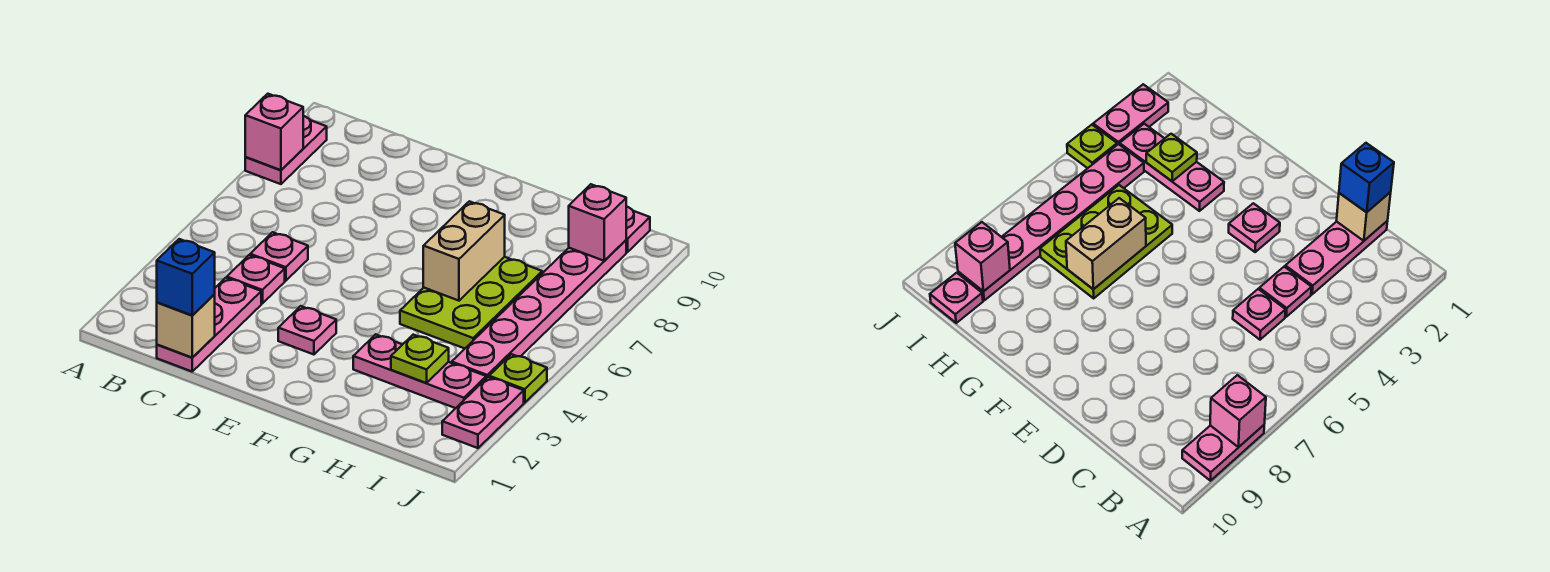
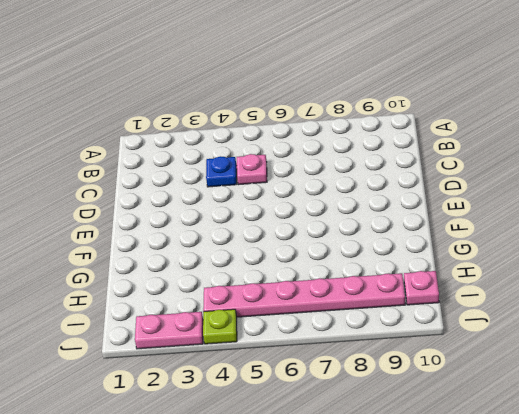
blue 1x1 plate [206,156,237,187] -> pink 1x1 plate [227,255,285,304]
none -> pink 1x2 plate [245,116,327,184]
none -> pink 1x3 plate [157,278,261,371]
none -> pink 1x1 plate [278,306,336,355]

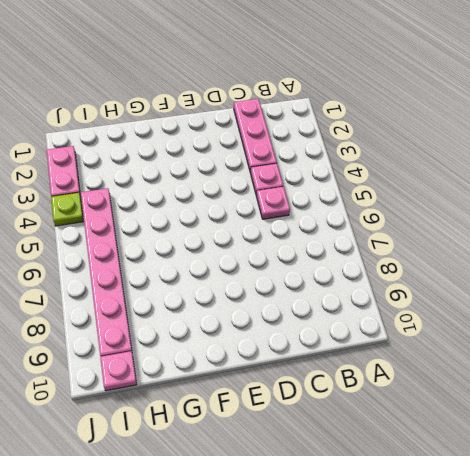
none -> pink 1x2 plate [245,116,327,184]
none -> pink 1x1 plate [278,306,336,355]
none -> pink 1x3 plate [353,334,486,408]

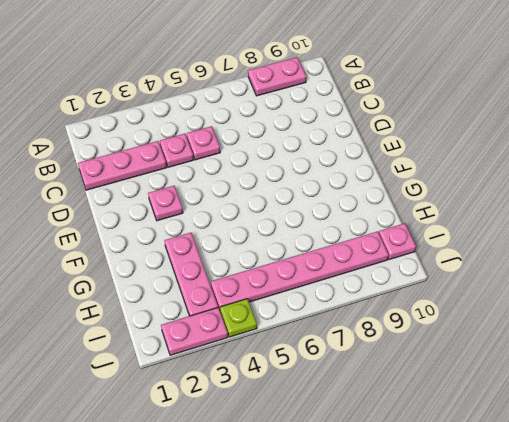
none -> lime 2x3 plate [400,257,542,348]
none -> pink 1x1 brick [245,94,303,170]
none -> tan 1x1 brick [157,295,215,358]

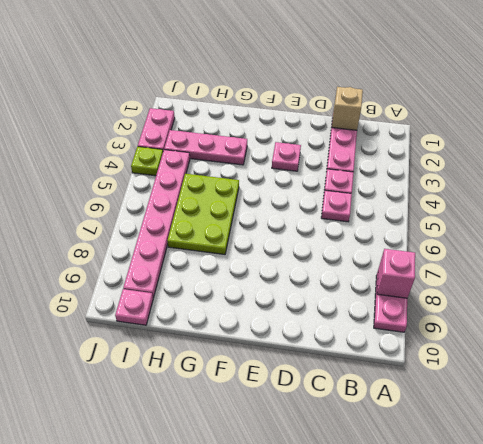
none -> tan 1x2 brick [423,201,505,301]
none -> lime 1x1 plate [391,335,449,383]
none -> pink 1x1 brick [569,184,626,261]

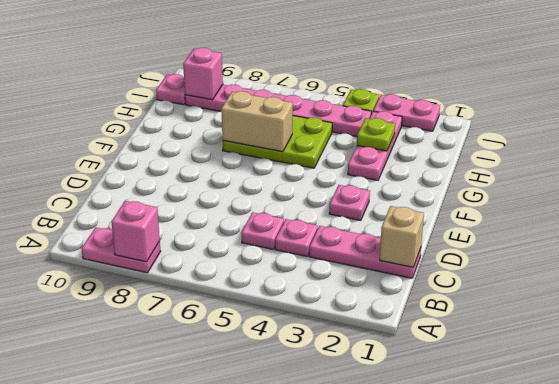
none -> blue 1x1 brick [157,239,215,316]

